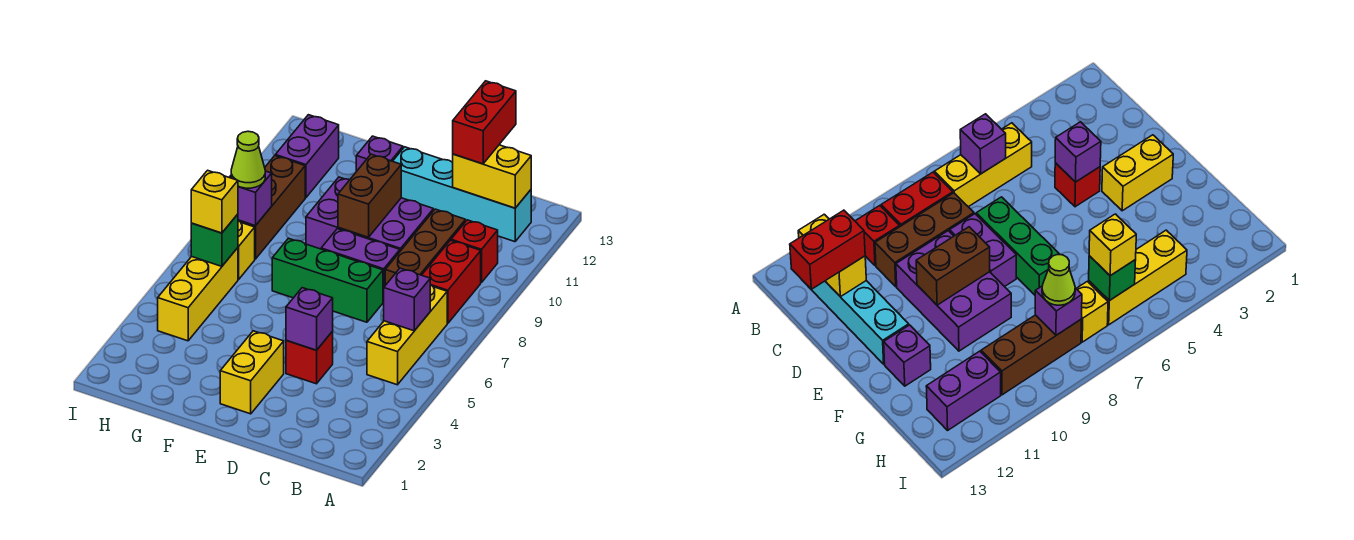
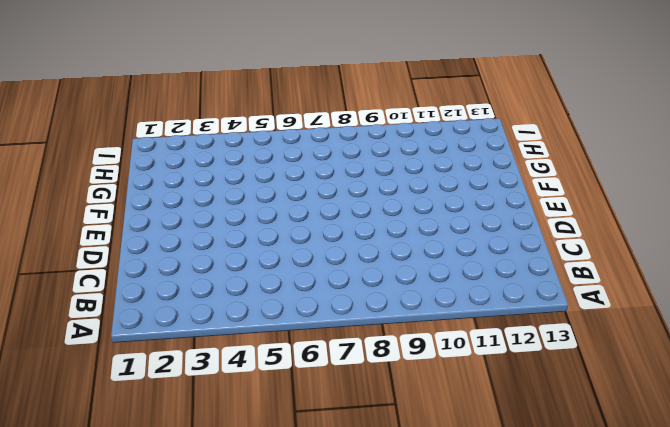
none -> yellow 1x3 brick [367,285,447,385]
none -> red 1x2 brick [422,240,481,323]
none -> red 1x1 brick [451,220,498,283]

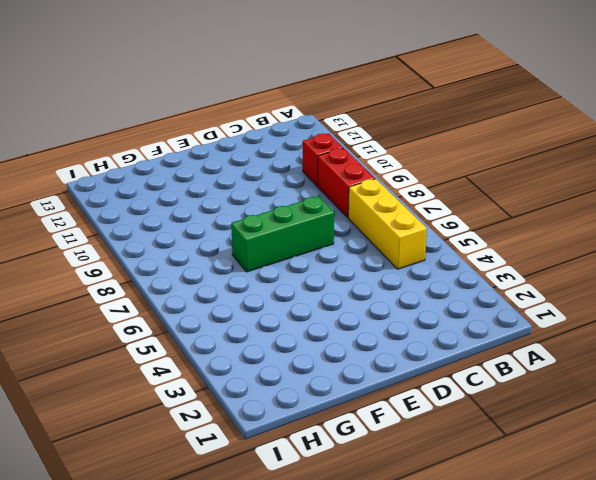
none -> cyan 1x4 brick [393,147,531,242]
none -> brown 1x3 brick [385,209,466,285]
none -> red 1x1 brick [286,332,333,384]

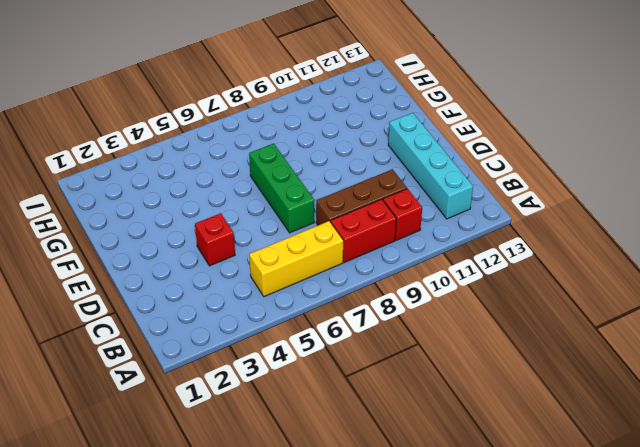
none -> purple 1x2 brick [321,229,400,302]
none -> purple 2x3 brick [306,177,433,251]
none -> yellow 1x2 brick [220,331,284,414]

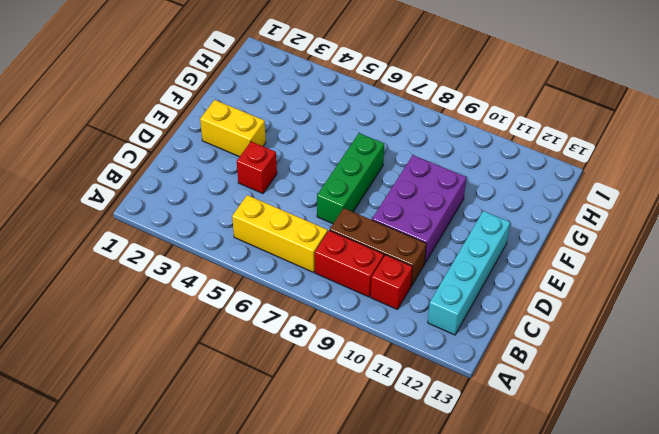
none -> purple 1x2 brick [321,229,400,302]
none -> purple 1x1 brick [356,136,403,172]
none -> yellow 1x3 brick [158,248,238,341]

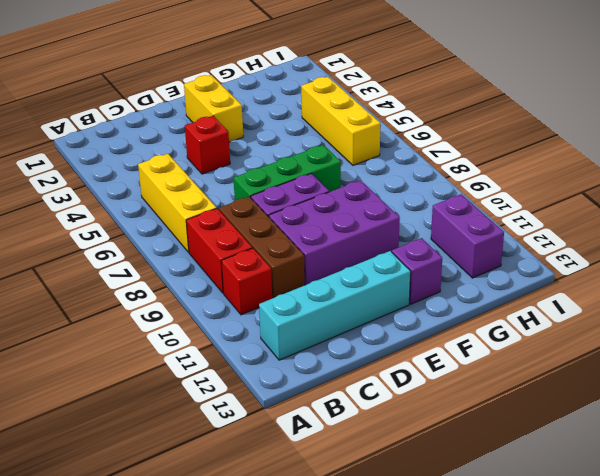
none -> yellow 1x1 brick [238,221,255,279]
none -> brown 1x3 brick [238,156,305,259]
none -> purple 1x1 brick [384,268,430,331]

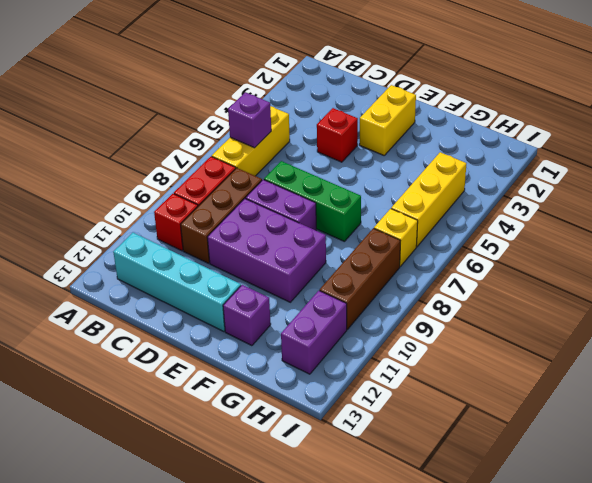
none -> yellow 1x2 brick [453,145,531,208]
none -> purple 1x1 brick [286,288,333,350]
none -> brown 1x2 brick [338,154,401,237]

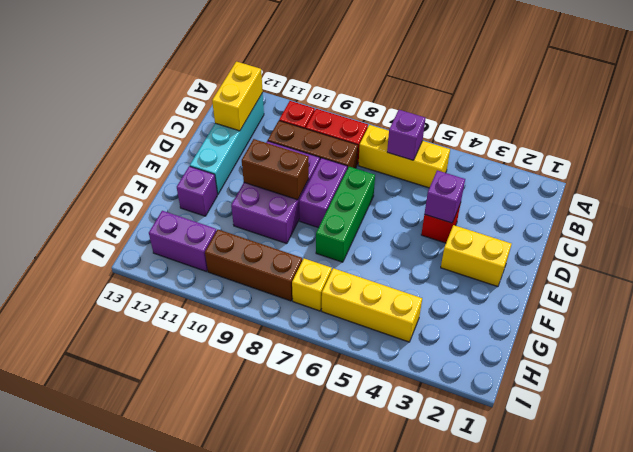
none -> green 1x1 brick [191,214,238,266]
none -> purple 1x1 brick [229,171,272,226]
none -> red 1x2 brick [453,81,516,164]

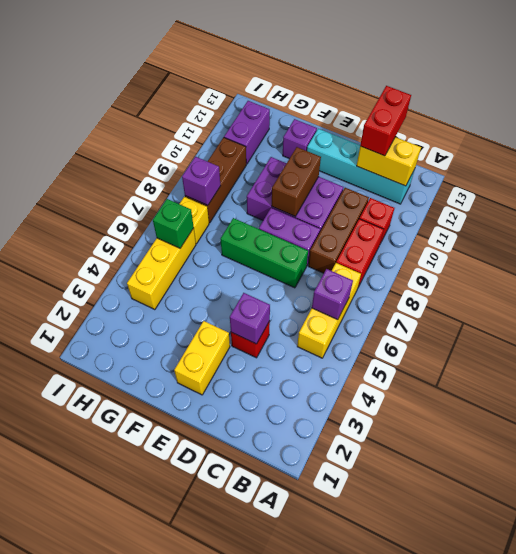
none -> yellow 1x1 brick [191,170,238,233]
none -> lime 1x1 cone [231,131,265,188]

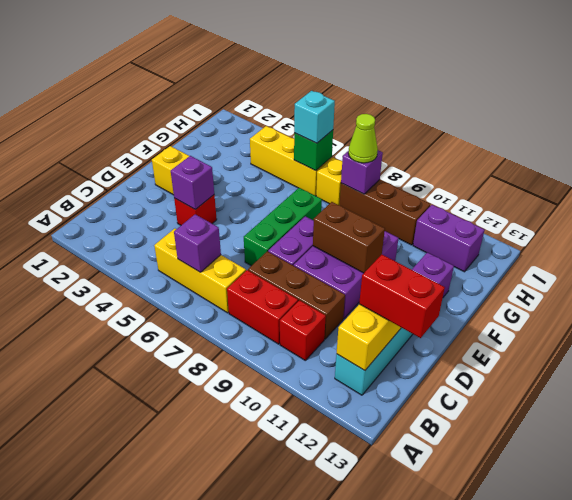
cyan 1x1 brick [294,91,335,143] -> yellow 1x1 brick [191,170,238,233]

